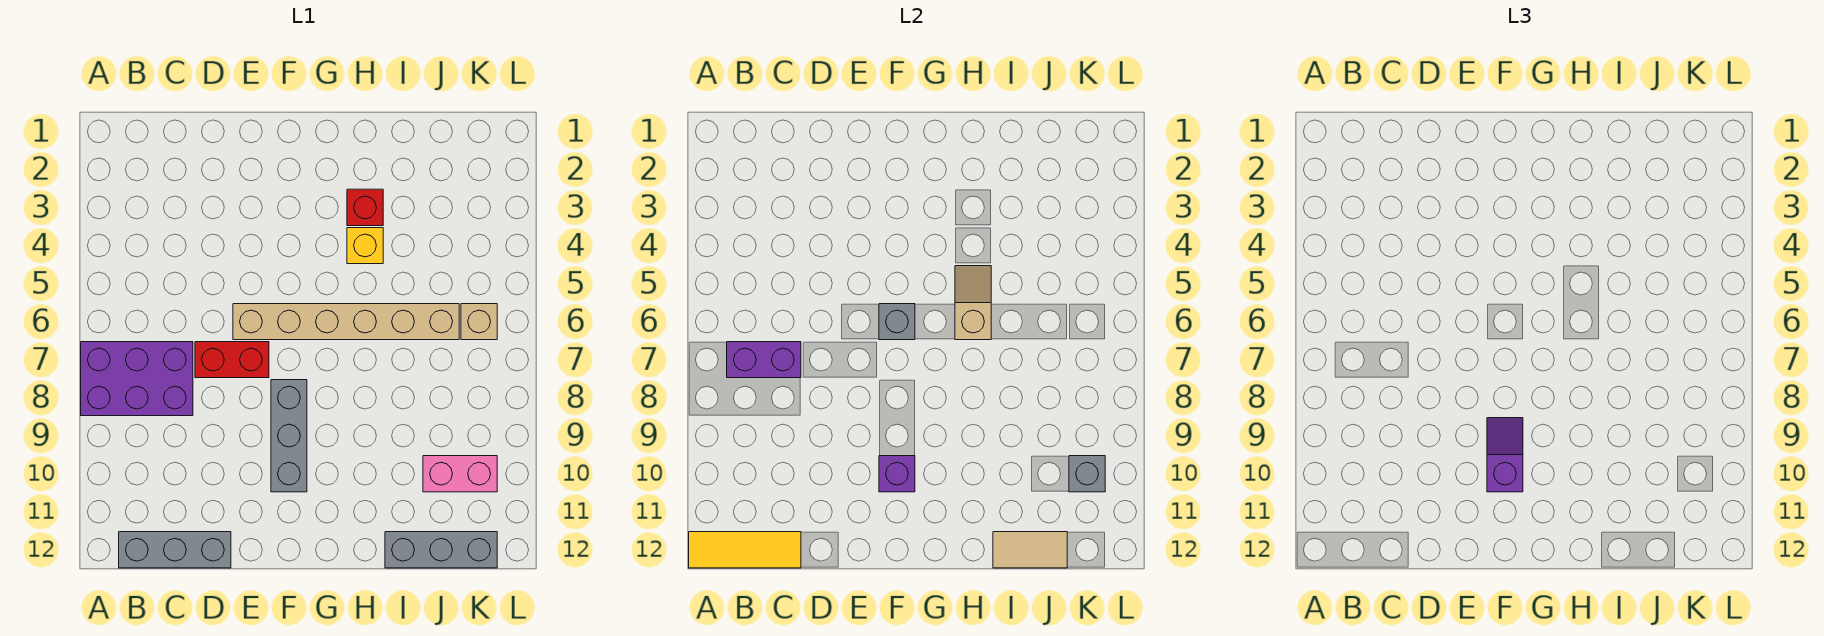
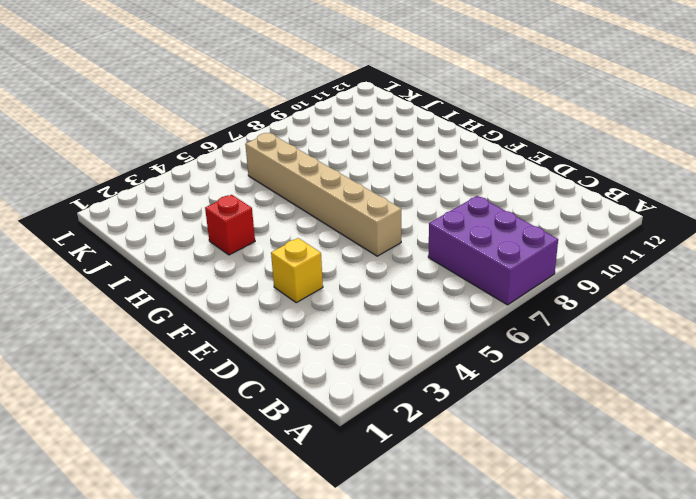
yellow 1x1 brick [271,238,323,303] -> yellow 1x1 brick moved to [347,228,383,264]
none -> grey 1x3 brick [119,532,231,568]
none -> red 1x2 brick [195,342,269,378]
none -> grey 1x3 brick [271,380,307,492]

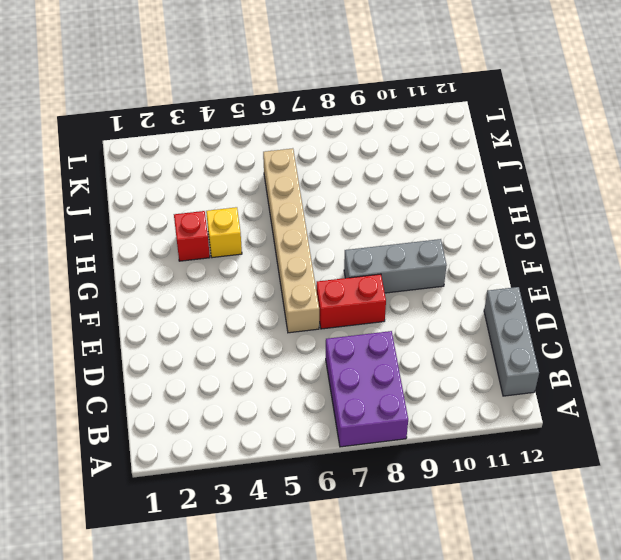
red 1x2 brick [316,274,386,329] -> red 1x2 brick turned to [195,342,269,378]
none -> grey 1x3 brick [385,532,497,568]
none -> pink 1x2 brick [423,456,497,492]
none -> tan 1x1 brick [461,304,497,340]

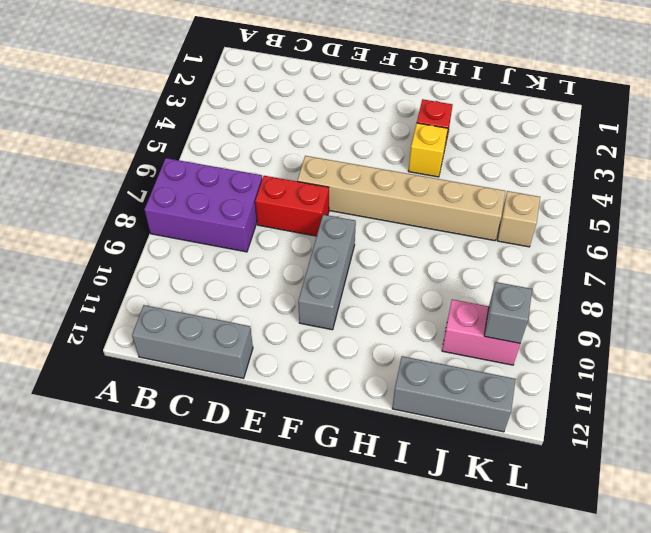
none -> yellow 1x3 tile [689,532,801,568]
none -> purple 1x2 brick [727,342,801,378]
none -> grey 1x1 brick [879,304,915,340]

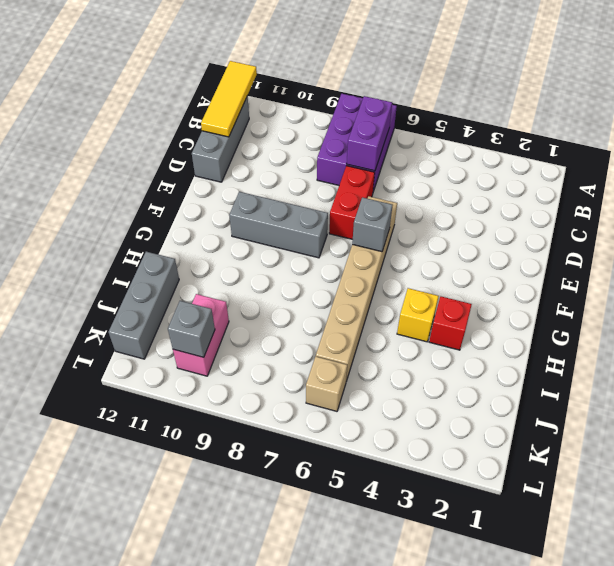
none -> purple 1x1 brick [879,456,915,492]
none -> tan 1x2 slope [955,266,991,340]
none -> tan 1x2 tile [993,532,1067,568]

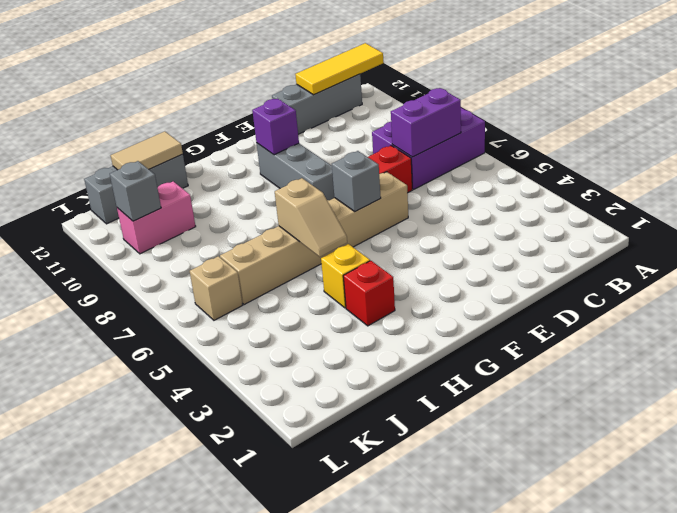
none -> purple 1x2 slope [1487,418,1523,492]

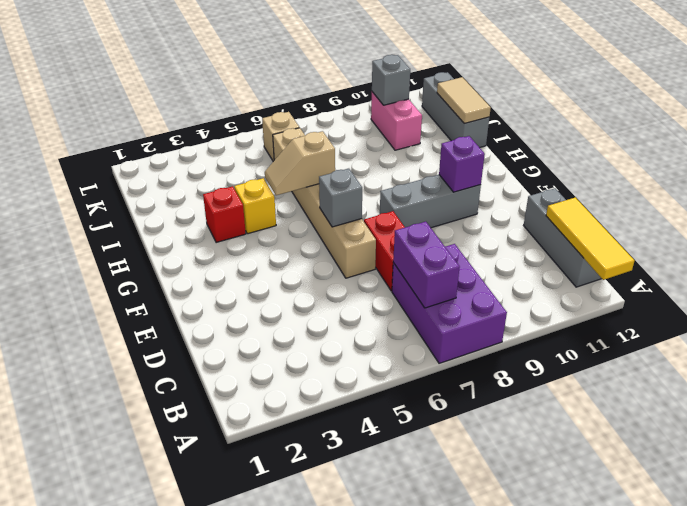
none -> purple 1x2 slope [1487,418,1523,492]

